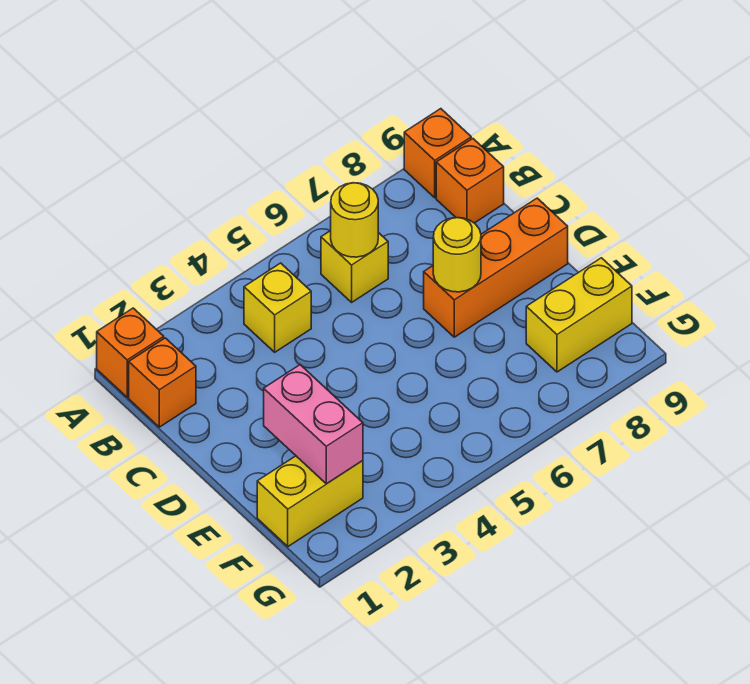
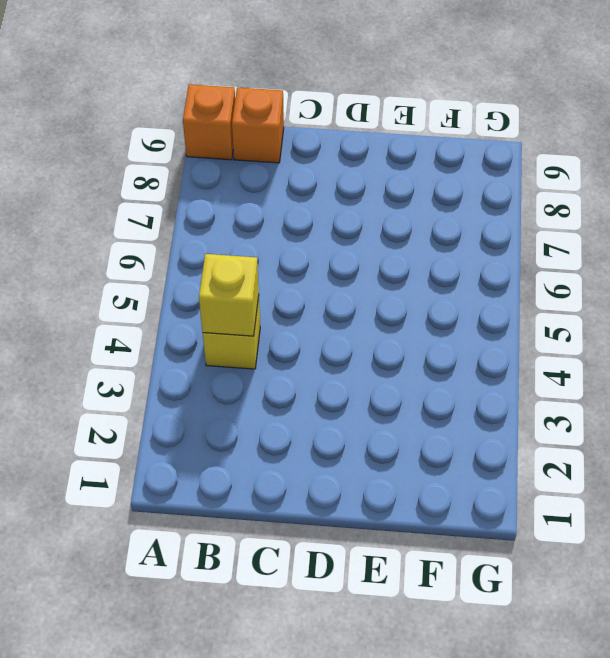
yellow 1x1 brick [199,254,259,336] -> yellow 1x1 brick moved to [321,231,388,302]
none -> orange 1x1 brick [97,308,164,397]
none -> orange 1x1 brick [129,338,196,427]
none -> orange 1x3 brick [424,198,568,337]

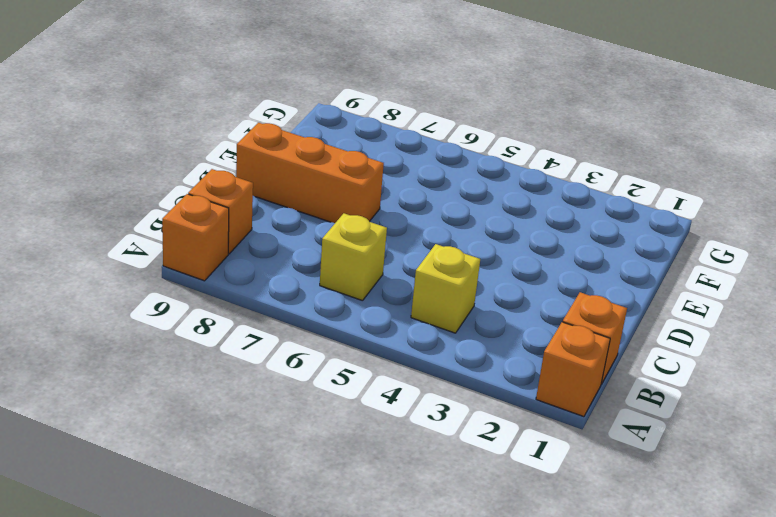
none -> yellow 1x2 brick [257,456,363,547]
none -> yellow 1x2 brick [526,258,632,372]
none -> yellow 1x1 round brick [331,183,378,257]

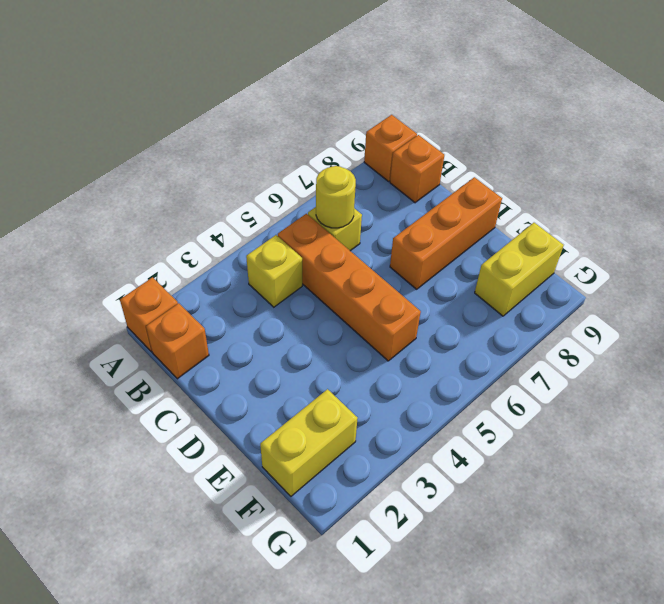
orange 1x4 brick [278,214,421,361] -> none
none -> yellow 1x1 round brick [433,218,481,292]
none -> pink 1x2 brick [264,365,363,484]

